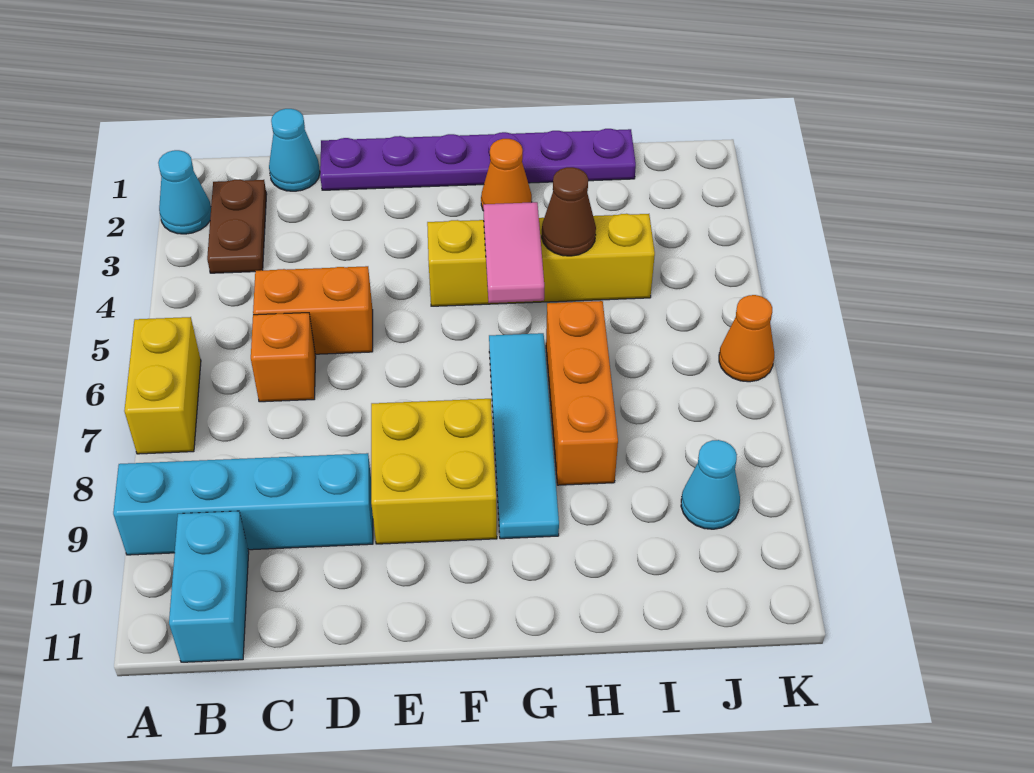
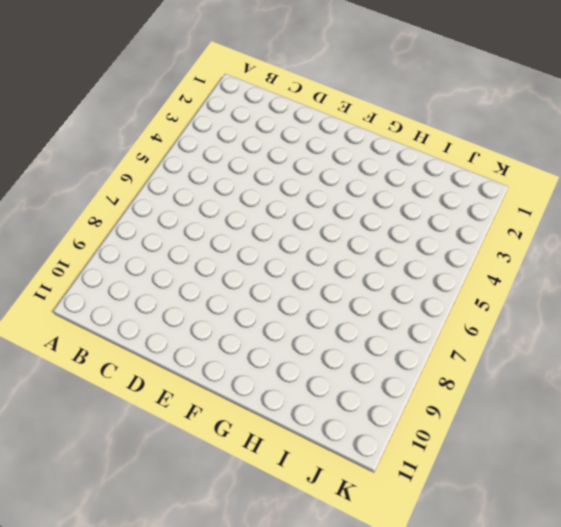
none -> cyan 1x1 cone [158,150,211,234]
none -> yellow 1x2 brick [124,317,201,454]
none -> cyan 1x4 brick [113,453,373,555]

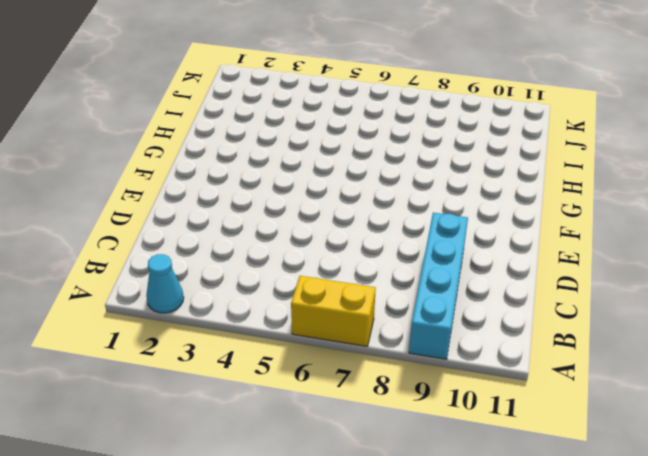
none -> brown 1x2 plate [207,179,267,273]
none -> cyan 1x2 brick [169,511,249,662]
none -> cyan 1x1 cone [269,109,320,191]

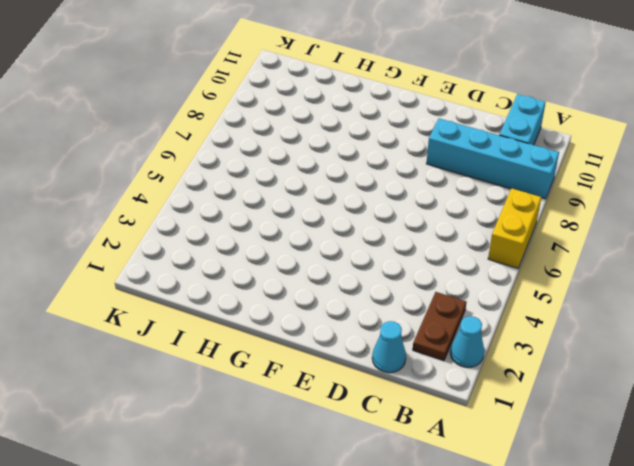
none -> orange 1x2 brick [253,266,373,354]
none -> orange 1x1 brick [251,313,316,402]
none -> purple 1x6 plate [320,129,636,190]

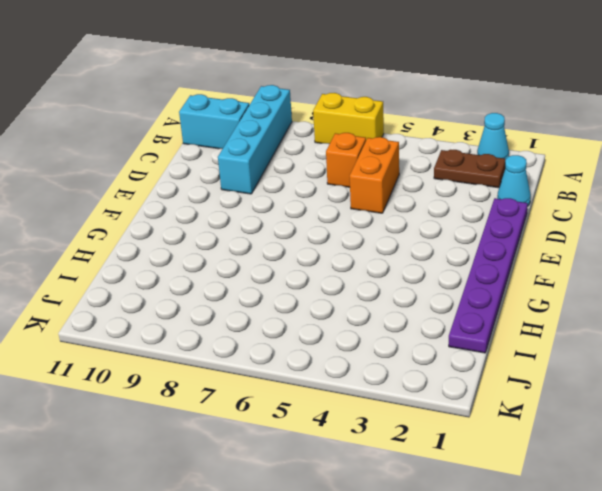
none -> yellow 2x2 brick [371,399,497,544]
none -> yellow 1x4 brick [427,214,655,306]
none -> orange 1x1 cone [481,139,532,211]

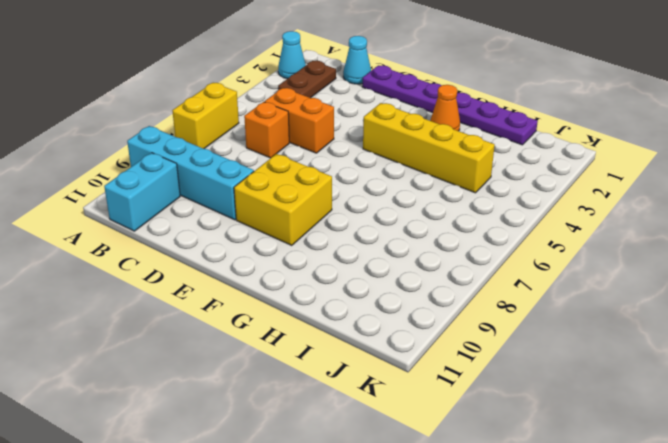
none -> cyan 1x4 tile [489,333,559,539]
none -> orange 1x3 brick [546,301,618,485]
none -> cyan 1x1 cone [681,440,740,529]

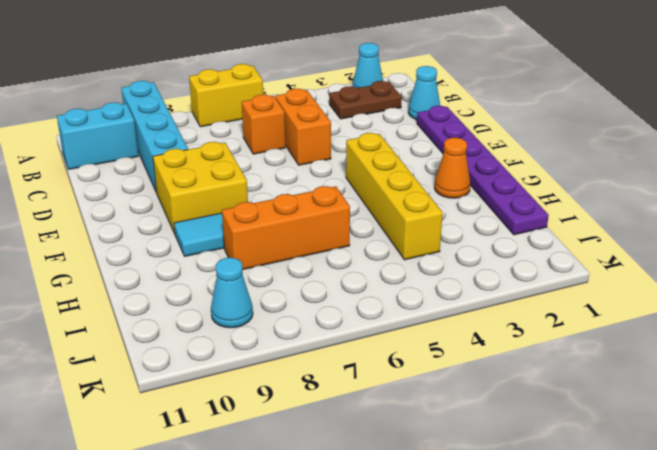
none -> orange 1x1 cone [719,295,774,382]
none -> pink 1x2 tile [483,202,544,303]
none -> brown 1x1 cone [542,167,596,256]

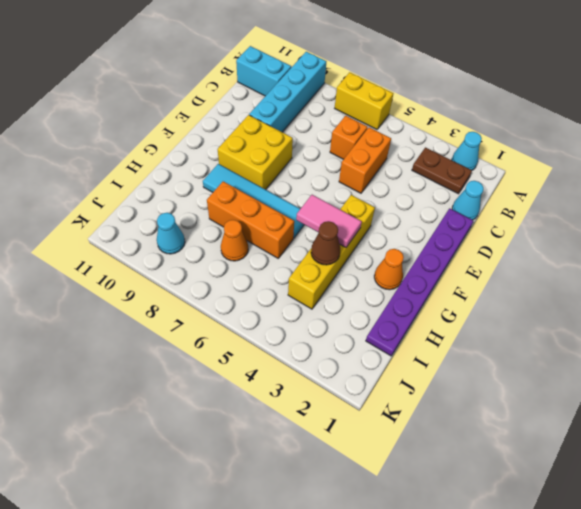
orange 1x1 cone [221,220,248,261] -> orange 1x1 cone moved to [719,295,774,382]

